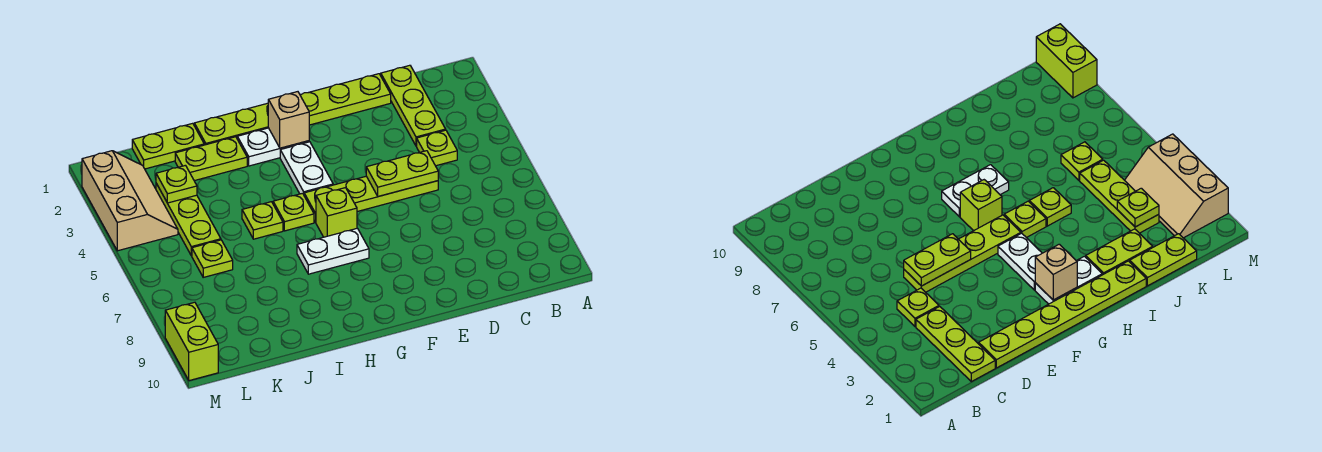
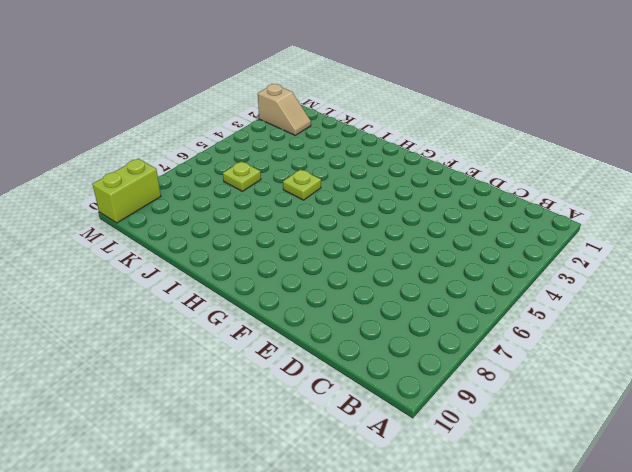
tan 1x2 slope [258,84,311,135] -> tan 2x3 slope [82,151,178,251]
none -> lime 1x3 plate [381,65,446,146]
none -> lime 1x1 plate [417,130,457,166]
none -> lime 1x6 plate [194,74,391,145]

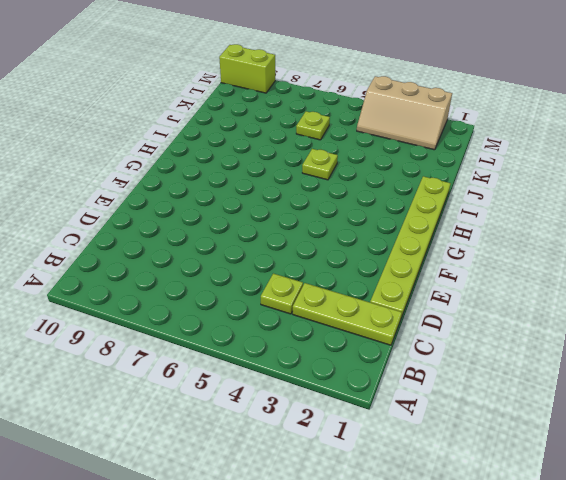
none -> lime 1x4 plate [304,176,438,222]
none -> white 1x2 plate [237,128,309,166]
none -> white 1x2 plate [280,142,333,194]

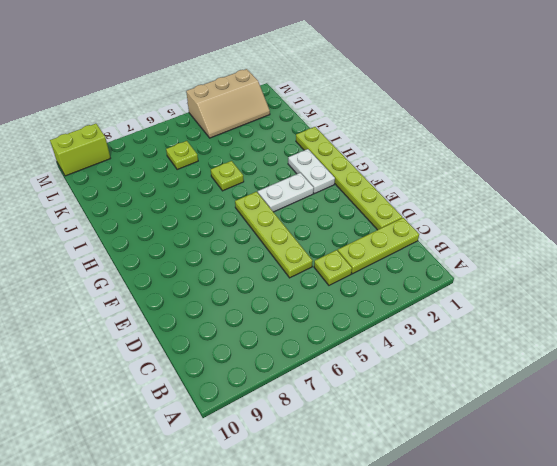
none -> lime 1x1 brick [316,188,357,237]
none -> white 1x2 plate [297,228,369,274]
none -> lime 1x1 plate [273,193,314,231]

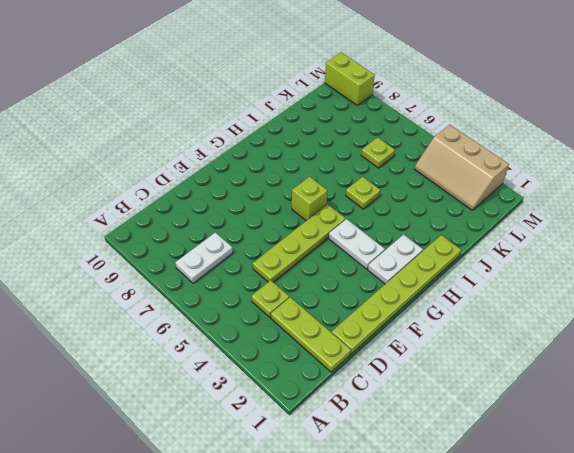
white 1x2 plate [175,233,233,283] -> white 1x2 plate moved to [297,228,369,274]
none -> lime 1x1 plate [273,193,314,231]
none -> lime 1x2 plate [175,137,247,181]
none -> lime 1x2 plate [132,123,204,169]

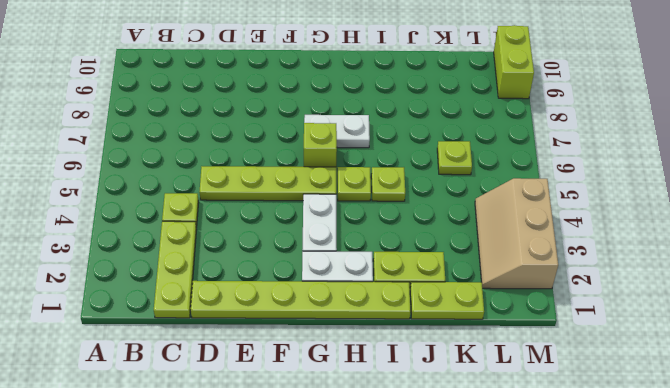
none -> lime 1x3 plate [156,183,221,256]
none -> lime 1x2 plate [366,151,438,196]
none -> tan 1x1 brick [268,92,309,148]

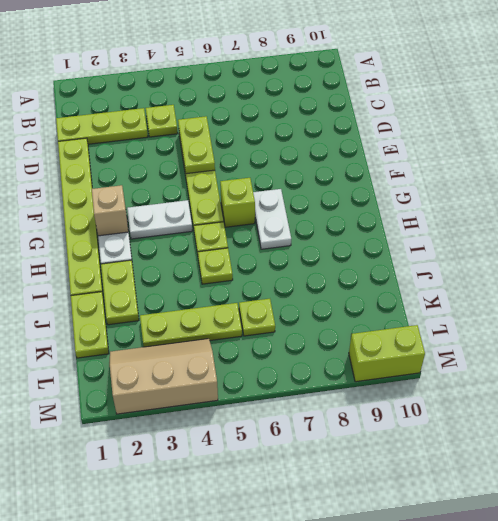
none -> lime 1x1 plate [156,165,197,203]

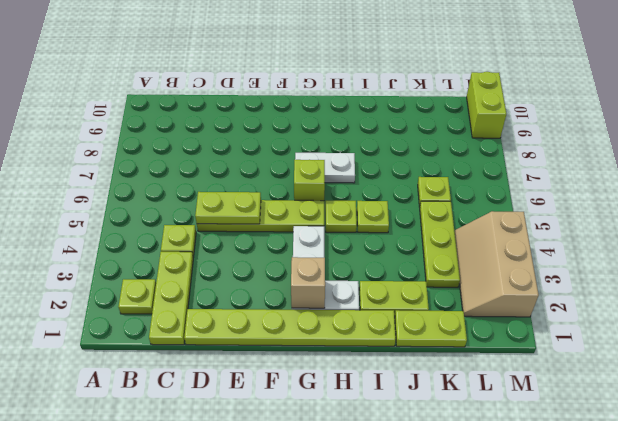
lime 1x1 plate [118,279,156,314] -> lime 1x1 plate moved to [156,165,197,203]

